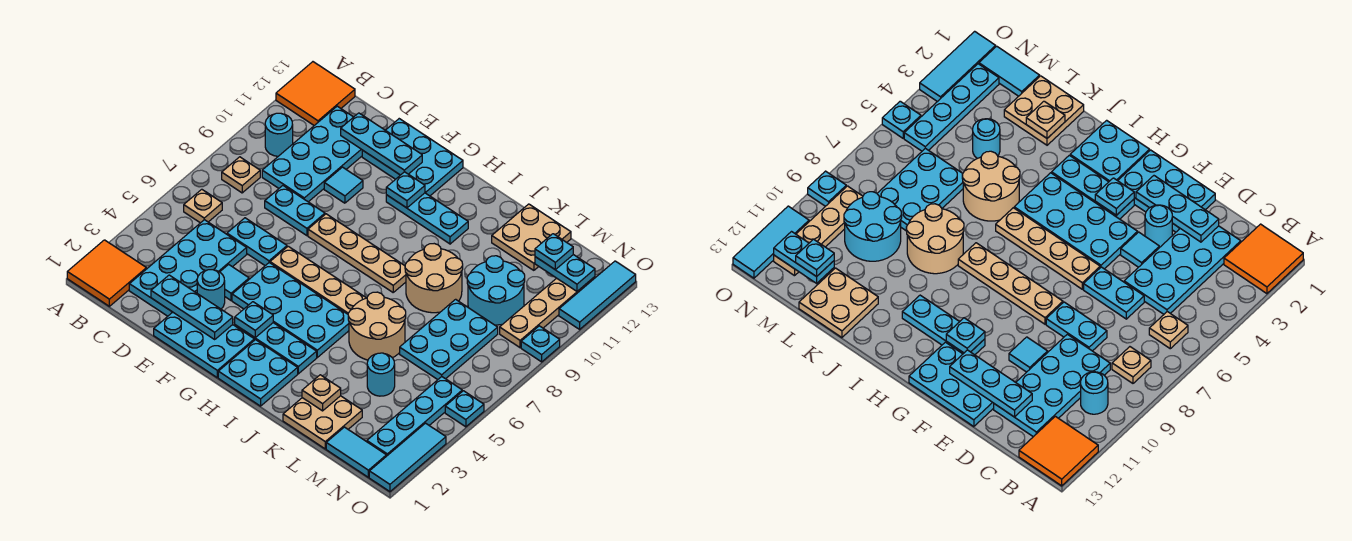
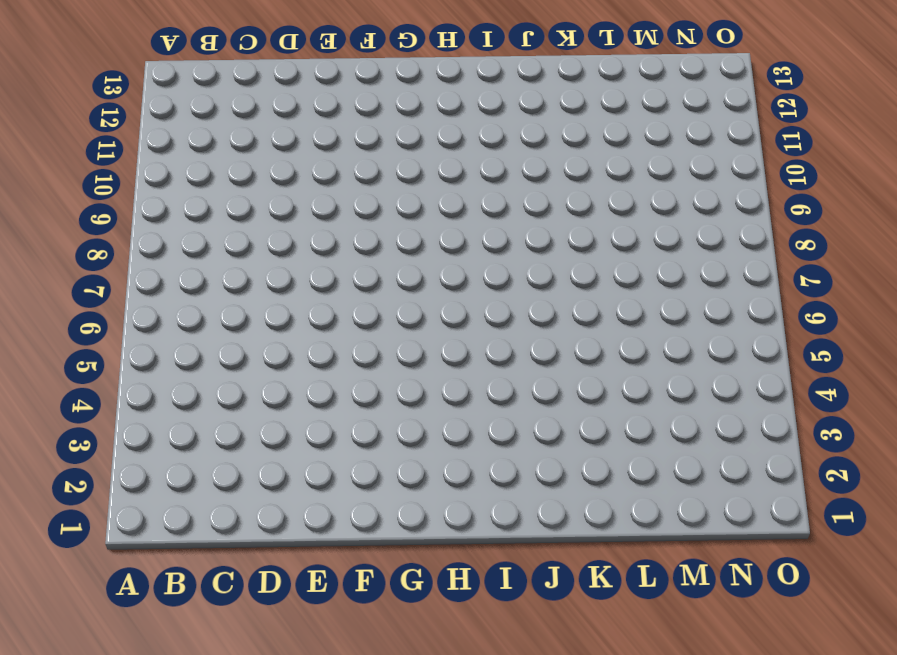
none -> orange 2x2 tile [67,240,146,306]
none -> orange 2x2 tile [276,62,355,125]
none -> tan 1x1 plate [184,189,222,223]
none -> tan 1x1 plate [222,157,260,193]

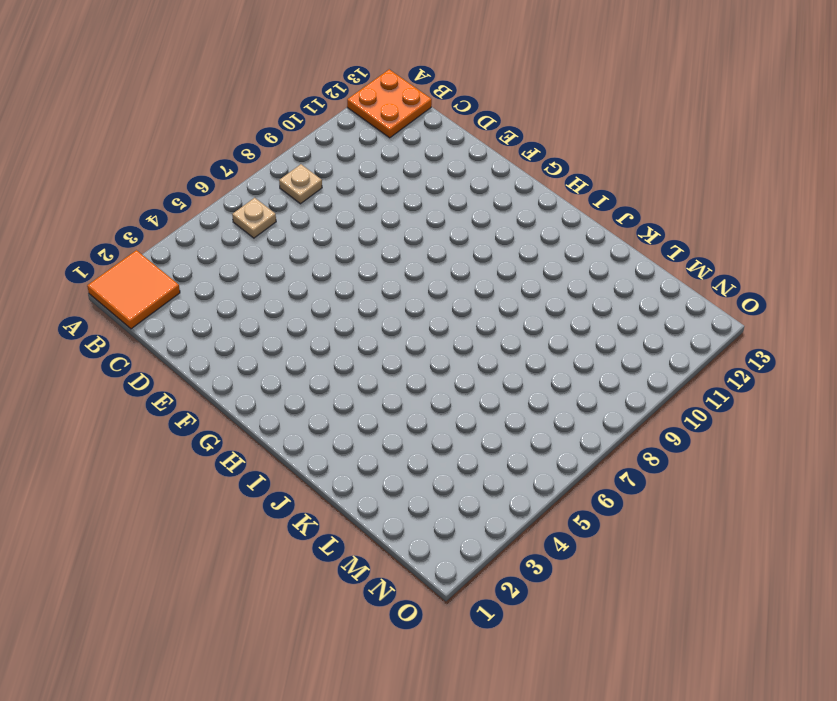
orange 2x2 plate [347,69,432,138] -> orange 2x2 tile [276,62,355,125]
none -> cyan 1x1 round brick [265,113,293,156]
none -> cyan 2x4 plate [129,220,247,316]
none -> cyan 2x4 plate [262,106,362,202]
none -> cyan 1x2 plate [227,218,287,266]

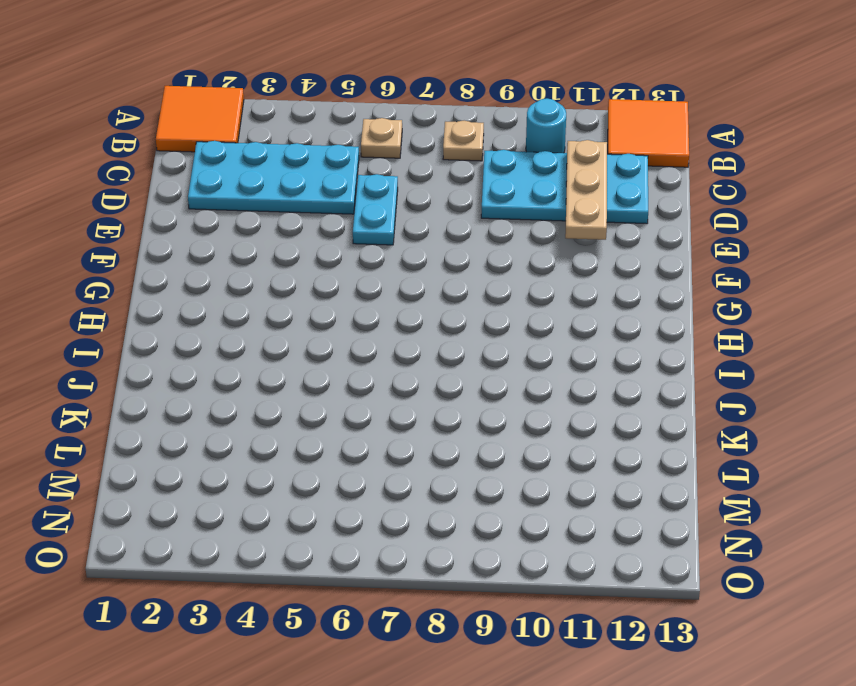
tan 1x3 plate [565,140,607,240] -> none
none -> cyan 1x2 plate [265,186,325,236]
none -> cyan 2x3 plate [154,312,254,377]
none -> cyan 1x1 round brick [197,270,225,309]
none -> cyan 1x1 tile [220,264,249,300]

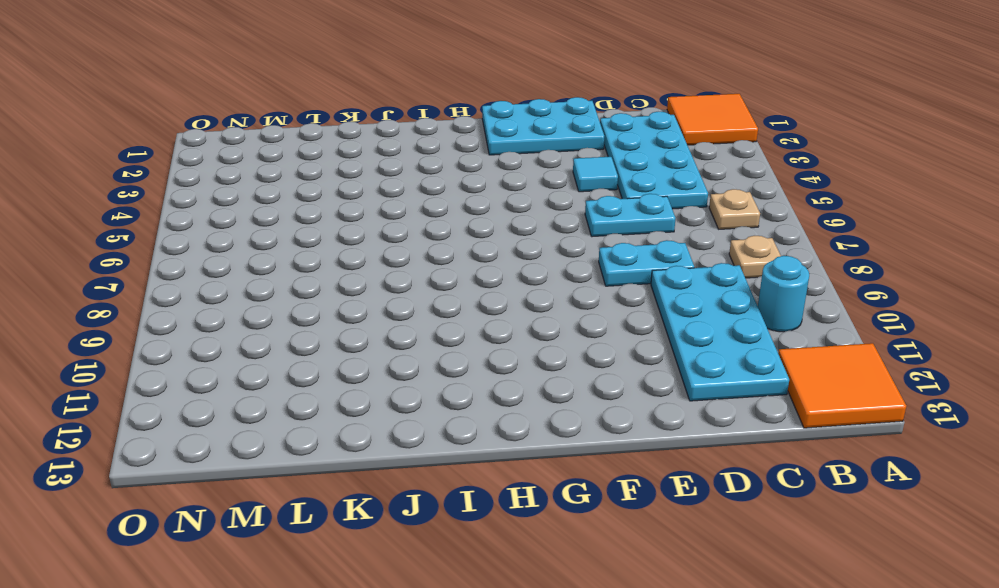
none -> cyan 1x1 round brick [197,270,225,309]
none -> cyan 1x1 tile [324,167,363,203]
none -> cyan 2x3 plate [362,119,463,196]
none -> cyan 2x4 plate [232,263,349,357]

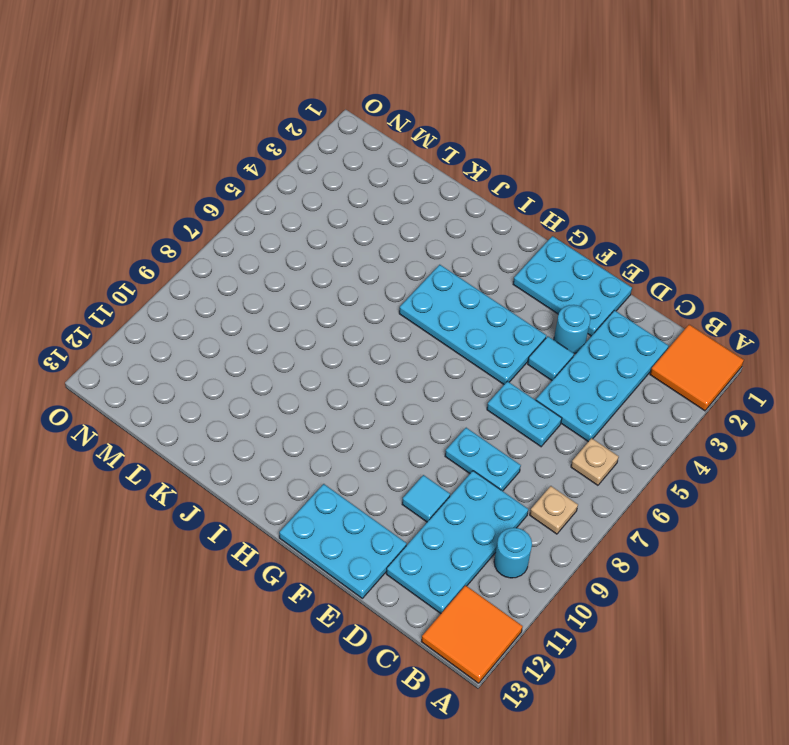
none -> tan 1x4 plate [270,246,366,314]
none -> tan 1x4 plate [308,214,406,292]
none -> cyan 1x3 plate [235,323,317,374]
none -> cyan 1x3 plate [386,193,468,244]

